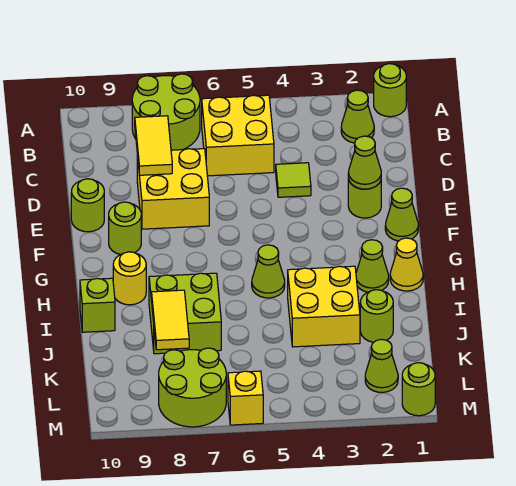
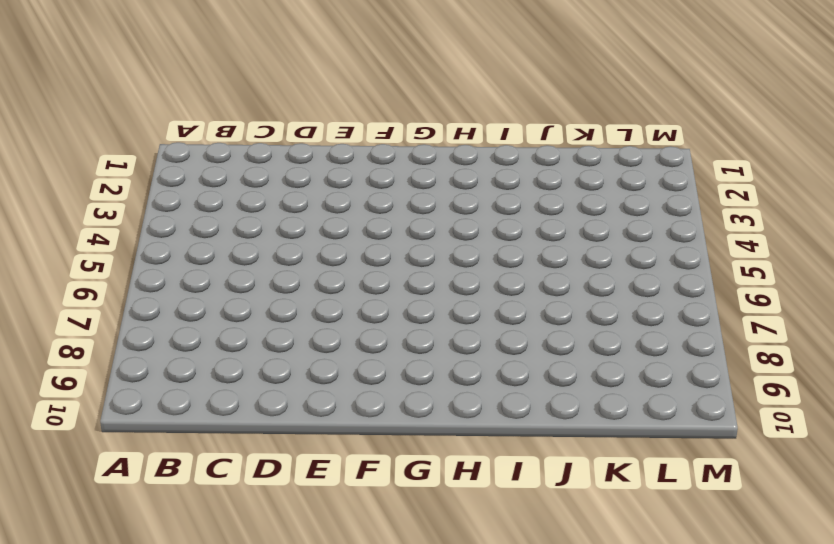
none -> lime 1x1 round brick [374,64,406,117]
none -> lime 2x2 round brick [132,74,200,150]
none -> lime 1x1 cone [341,90,374,143]

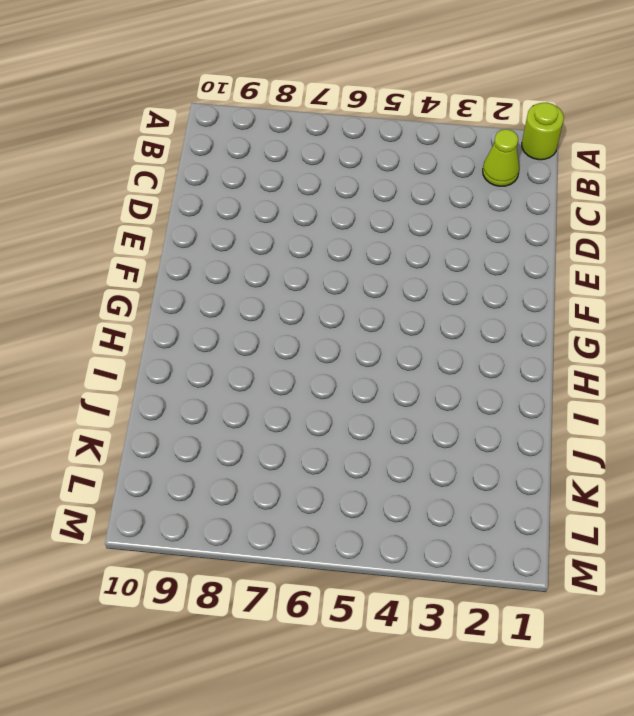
none -> lime 2x2 round brick [132,74,200,150]
none -> yellow 2x2 brick [202,95,274,176]
none -> lime 1x1 tile [276,163,311,197]

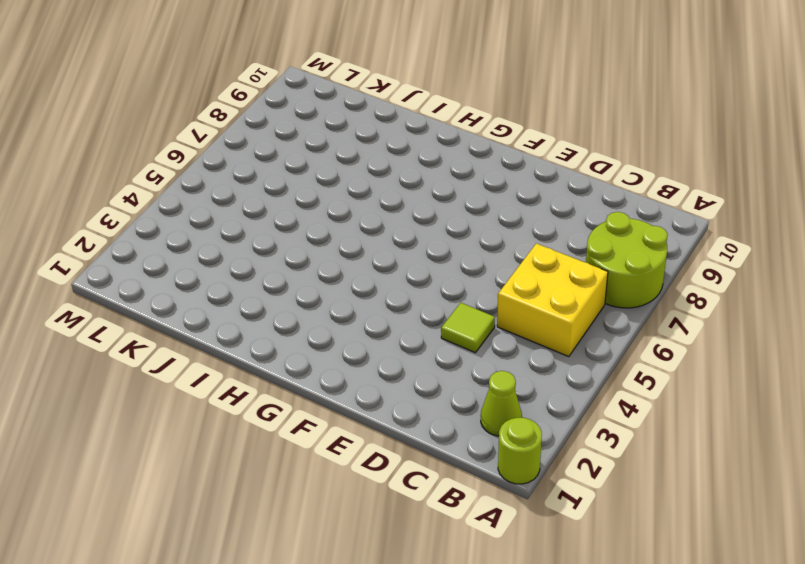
none -> yellow 2x2 brick [137,149,209,229]
none -> lime 1x1 round brick [348,179,381,218]
none -> lime 1x1 round brick [71,179,104,232]

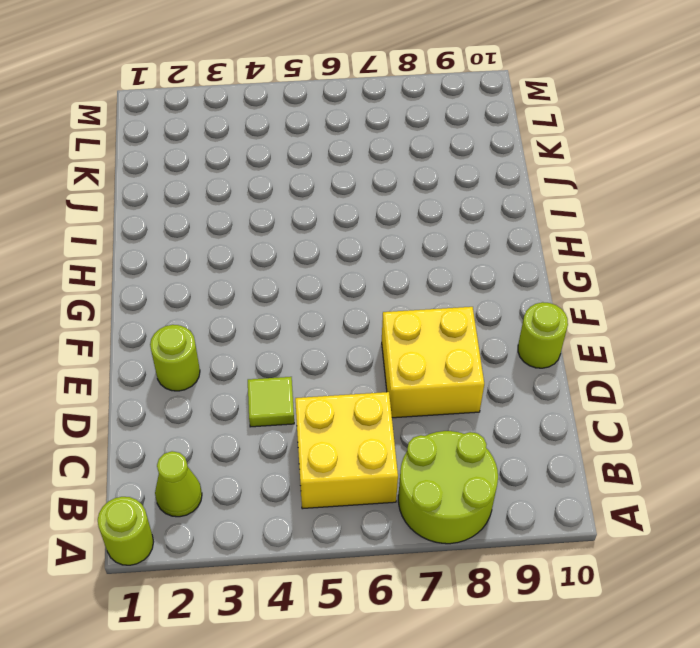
none -> lime 1x1 cone [385,188,418,241]
none -> lime 1x1 round brick [109,202,141,255]
none -> yellow 1x1 cone [390,238,423,291]

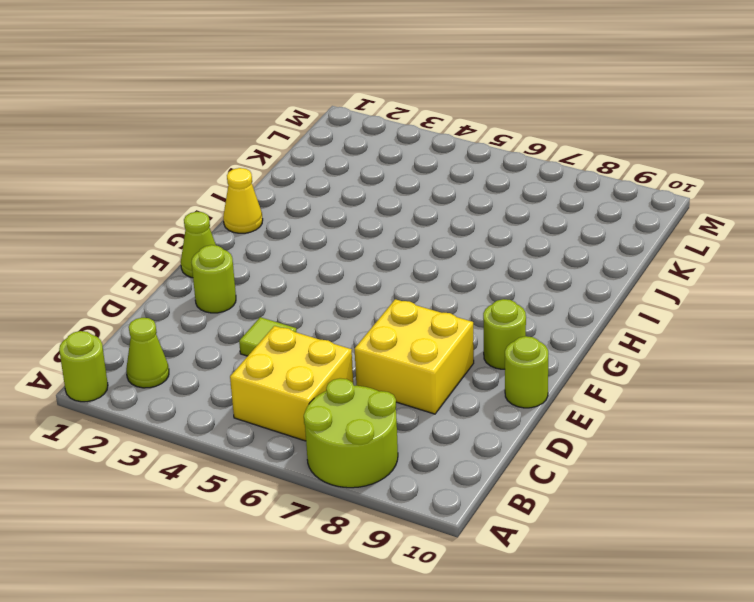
none -> lime 1x1 cone [356,240,389,292]
none -> lime 1x1 cone [252,245,285,298]
none -> yellow 1x1 round brick [113,252,146,305]

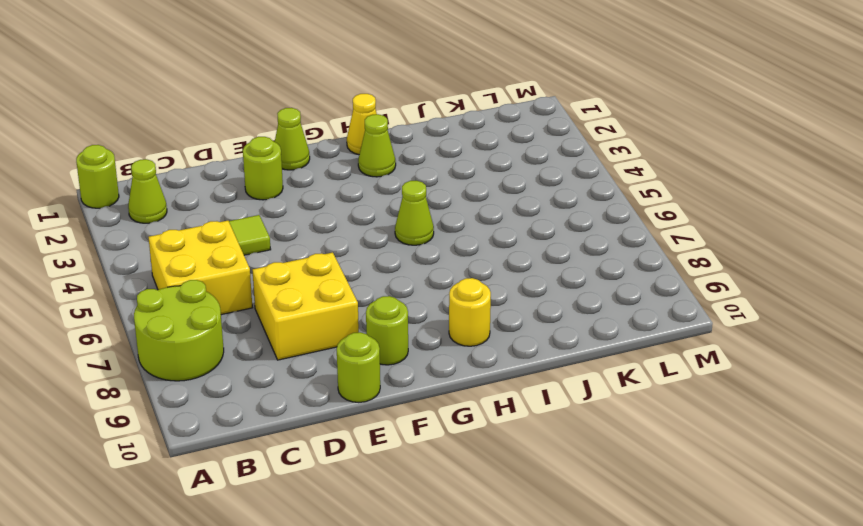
none -> yellow 2x2 brick [288,266,360,347]
none -> lime 2x2 brick [149,273,221,354]
none -> lime 1x1 brick [80,278,115,332]

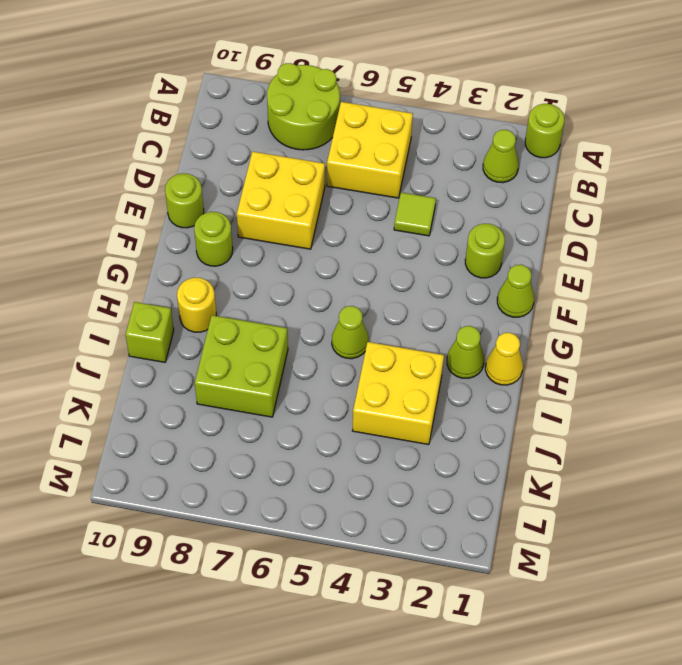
none -> lime 1x1 round brick [360,290,393,342]
none -> lime 1x1 cone [365,339,398,392]
none -> lime 2x2 round brick [159,348,226,427]

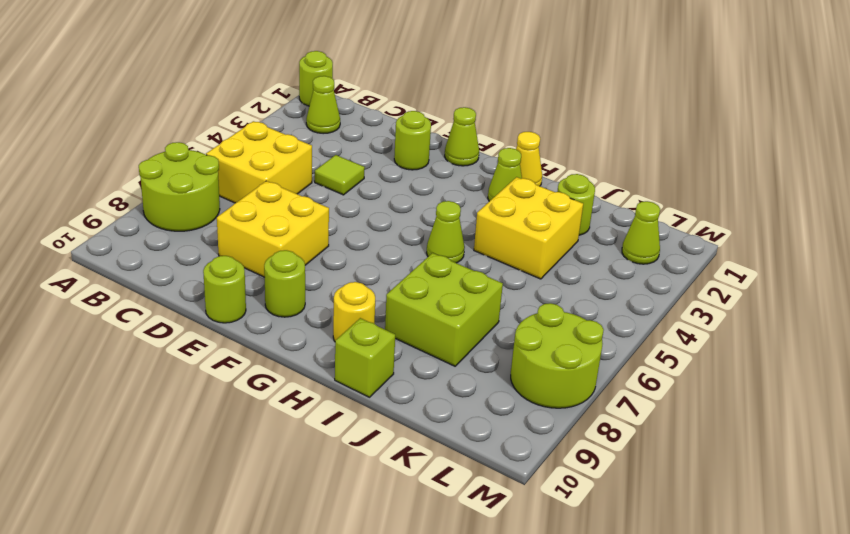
none -> lime 1x1 round brick [402,363,435,416]
none -> yellow 1x1 brick [228,371,263,425]
none -> yellow 1x2 tile [135,116,172,175]

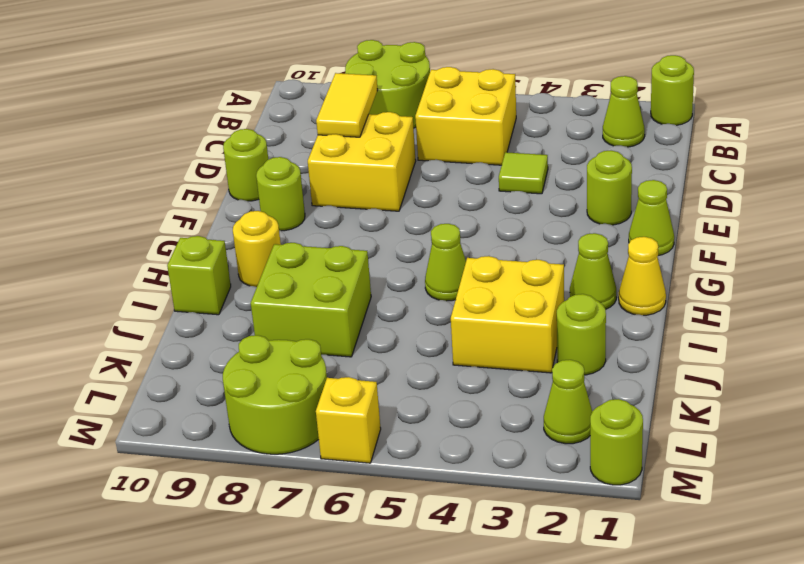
none -> lime 1x1 cone [348,136,381,189]
none -> yellow 1x2 tile [152,290,189,350]

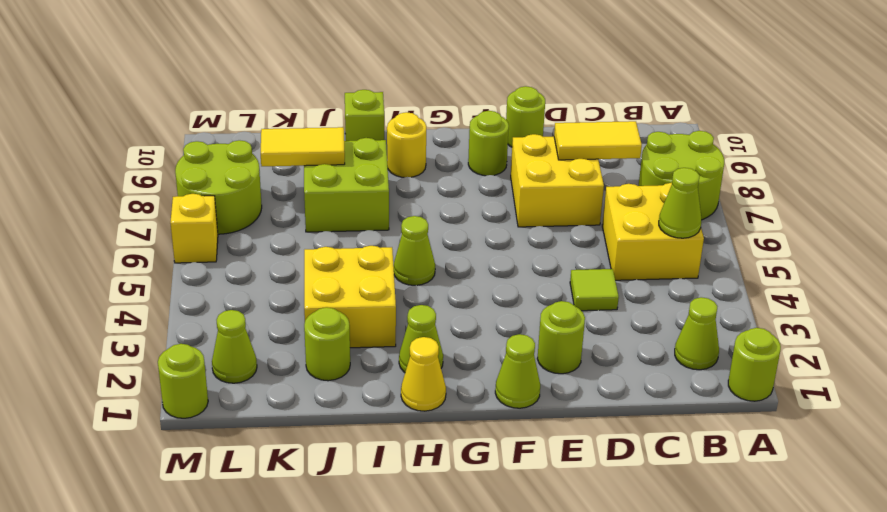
lime 1x1 cone [659,168,701,238] -> lime 1x1 cone moved to [348,136,381,189]

